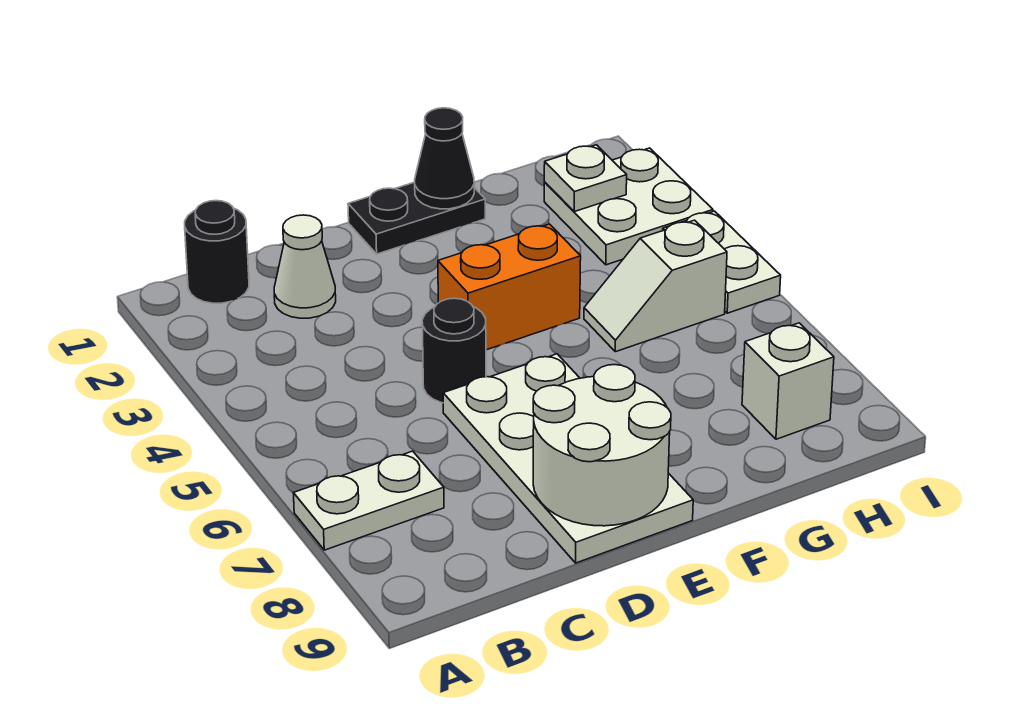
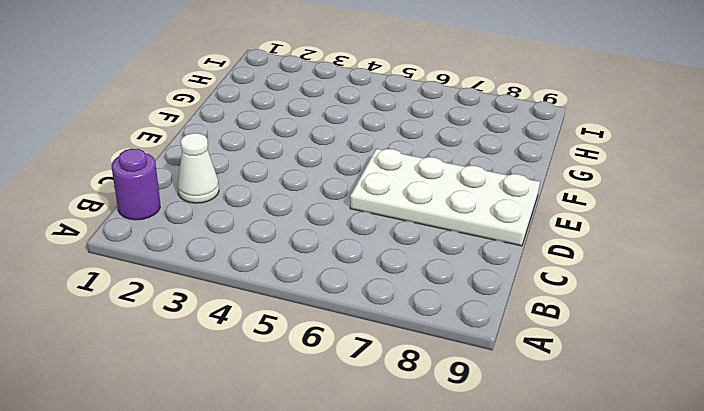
purple 1x1 round brick [112,148,160,220] -> black 1x1 round brick [185,201,249,303]
none -> white 1x2 plate [293,451,444,550]
none -> black 1x1 round brick [422,298,486,403]
none -> black 1x2 plate [348,182,485,254]

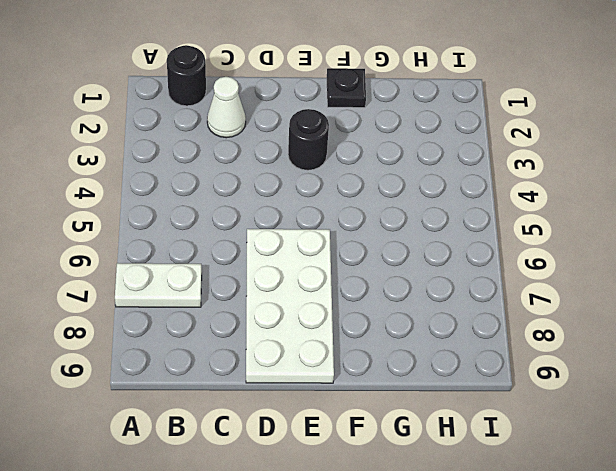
black 1x1 round brick [288,109,329,170] -> black 1x1 round brick moved to [422,298,486,403]
black 1x1 plate [327,68,366,108] -> black 1x2 plate [348,182,485,254]
none -> orange 1x2 brick [438,224,581,350]
none -> white 1x2 slope [584,220,727,352]
none -> white 2x2 plate [544,148,713,265]

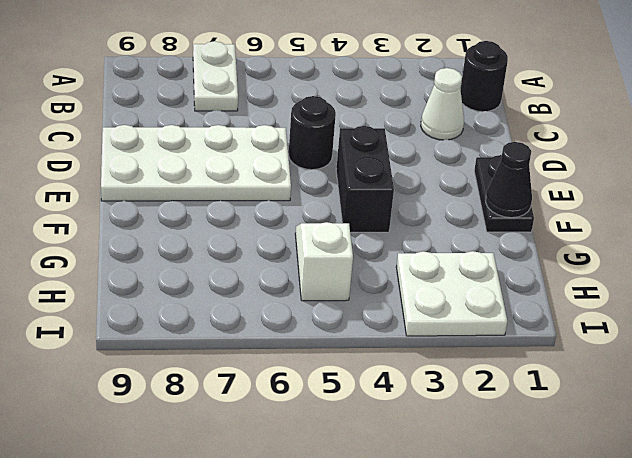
black 1x2 brick [336,126,394,232] -> orange 1x2 brick [438,224,581,350]
none -> white 1x1 brick [742,323,834,439]
none -> white 1x2 plate [663,211,781,313]
none -> white 2x2 round brick [533,365,671,526]

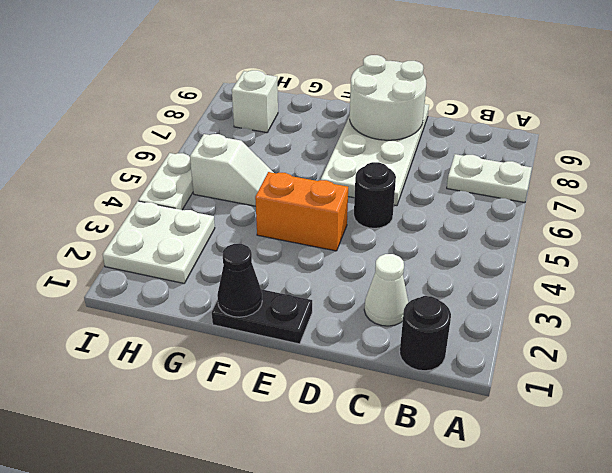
none -> white 1x1 plate [544,145,627,212]

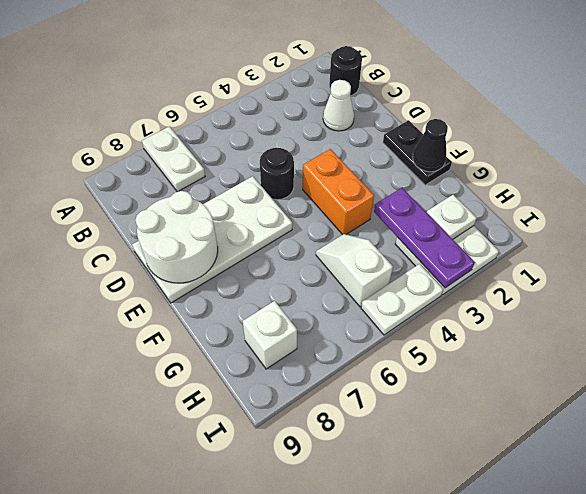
purple 1x3 plate [374,188,475,288] -> none

